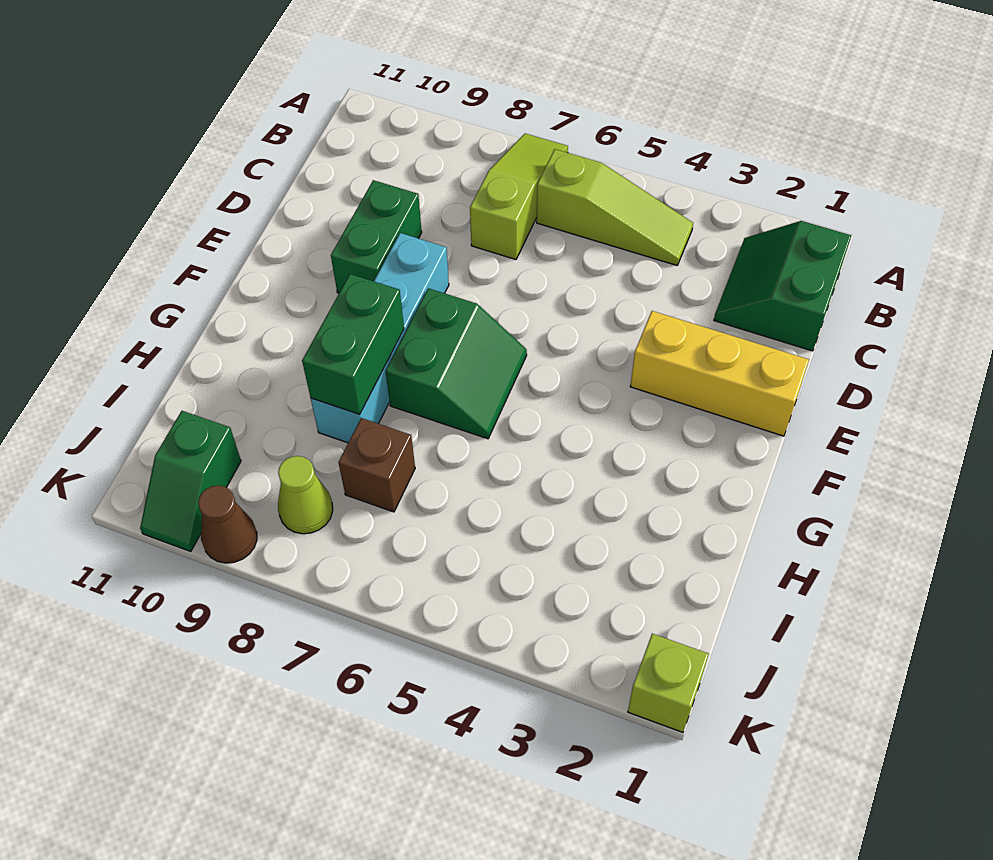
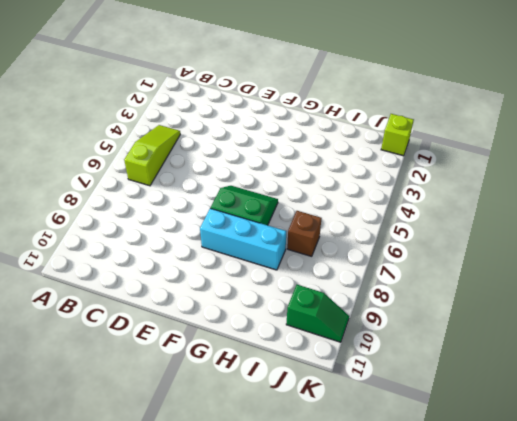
cyan 1x3 brick [200,208,286,270] -> cyan 1x4 brick [311,233,449,443]
none -> lime 1x3 slope [470,133,568,259]
none -> green 2x2 slope [714,221,851,351]
none -> green 1x2 brick [331,180,422,293]

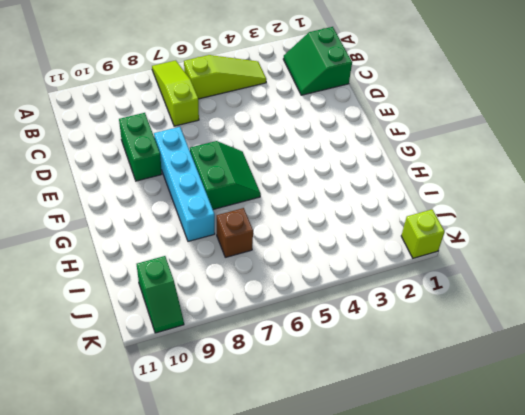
none -> yellow 1x3 brick [630,311,809,436]
none -> lime 1x1 cone [278,456,333,534]
none -> brown 1x1 cone [198,485,257,563]

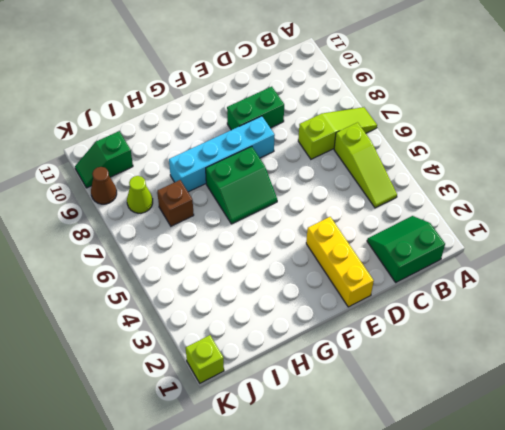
none -> green 1x2 brick [302,274,404,414]

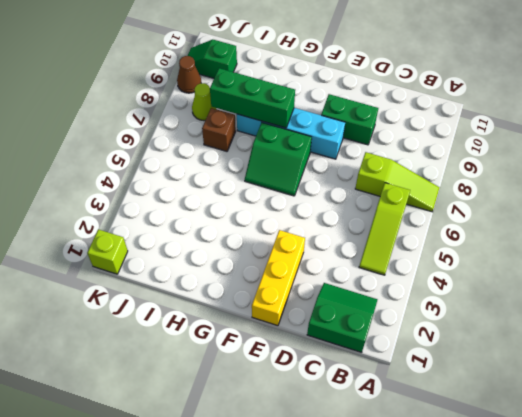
green 1x3 brick [210,68,295,128] -> green 1x2 brick [302,274,404,414]

